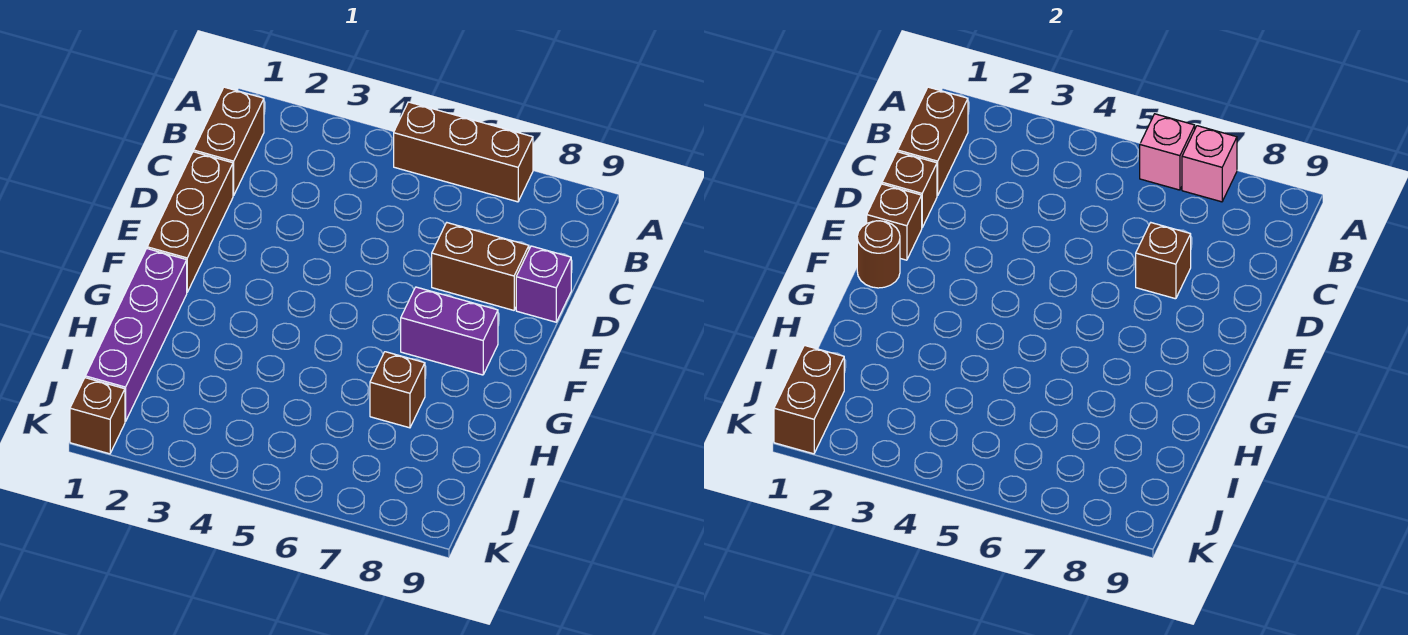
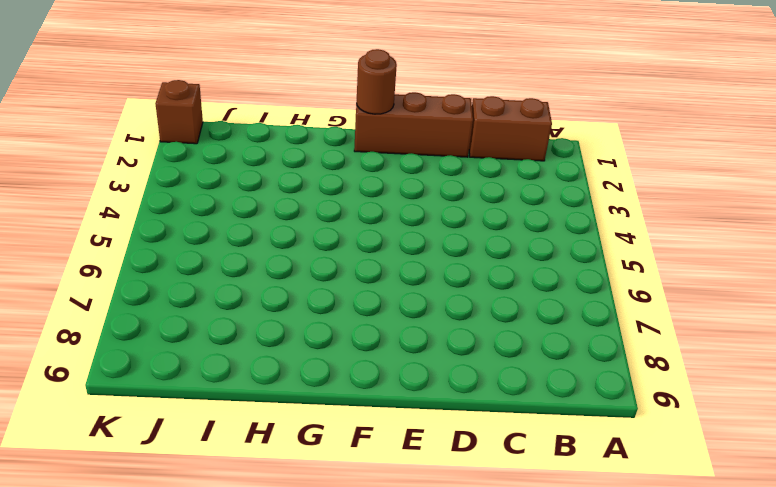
none -> brown 1x3 brick [394,102,533,202]
none -> brown 1x2 brick [432,223,529,310]
none -> purple 1x1 brick [516,246,571,322]

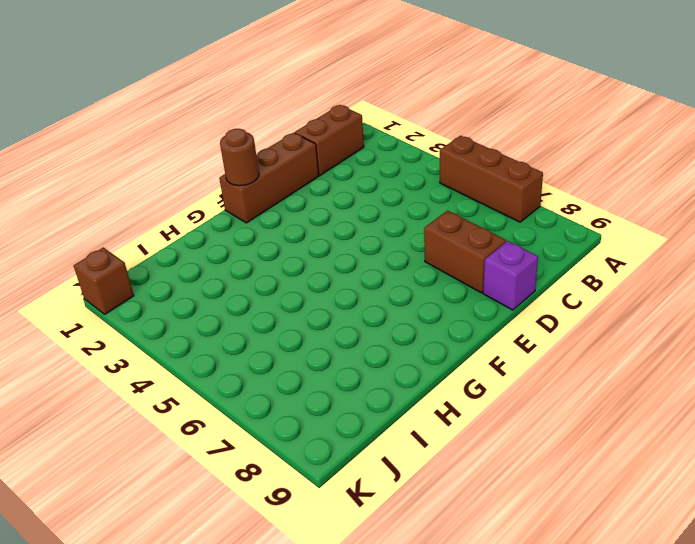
none -> purple 1x2 brick [401,287,498,375]
none -> purple 1x4 brick [85,249,187,422]
none -> brown 1x1 brick [370,352,425,428]

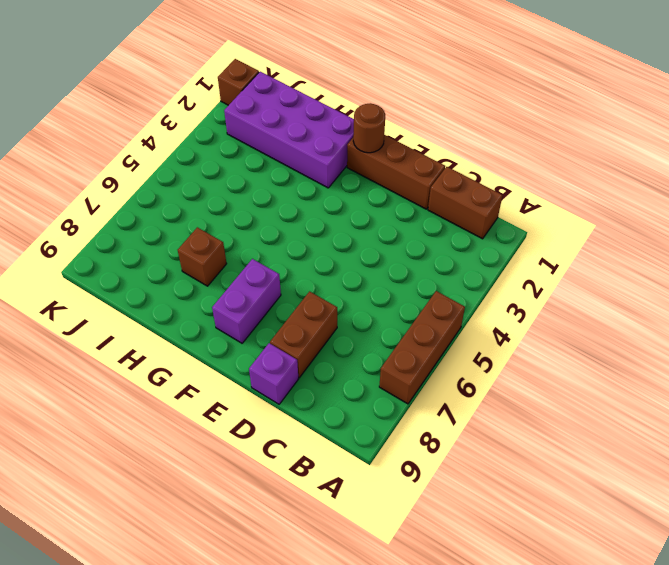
purple 2x4 brick [224,72,354,188] -> purple 1x4 brick [85,249,187,422]
none -> pink 1x1 brick [1140,114,1195,190]
none -> pink 1x1 brick [1182,126,1237,202]
none -> brown 1x2 brick [898,87,968,196]

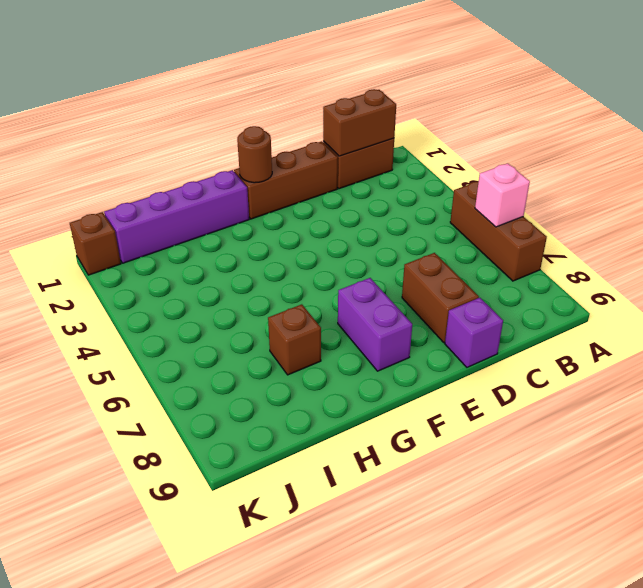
none -> pink 1x1 brick [1182,126,1237,202]
none -> brown 1x1 brick [882,152,937,227]
none -> brown 1x1 brick [1136,223,1191,299]

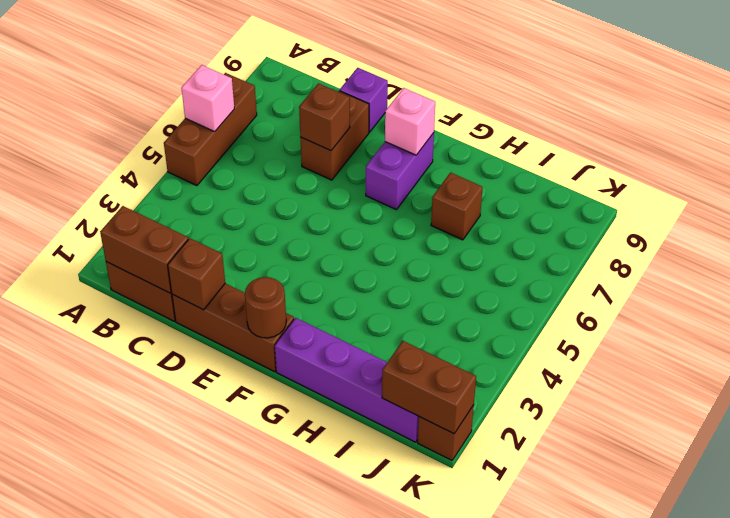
pink 1x1 brick [385,88,435,155] -> pink 1x1 brick moved to [1182,126,1237,202]
none -> brown 1x1 brick [867,184,922,260]

